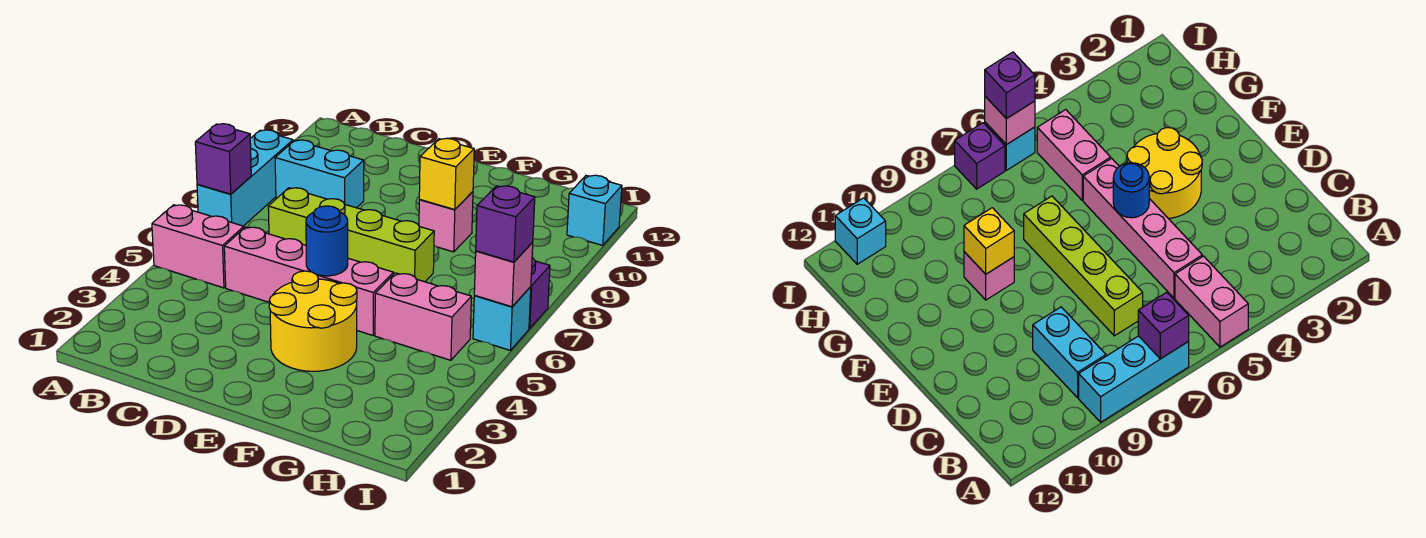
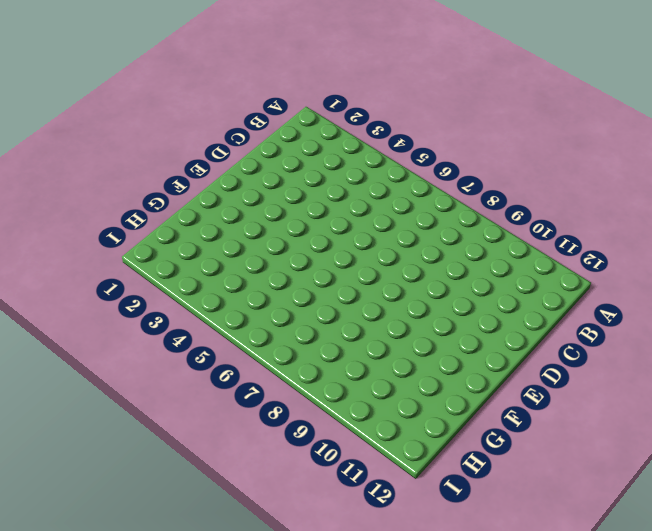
none -> pink 1x2 brick [152,205,244,288]
none -> cyan 1x3 brick [197,130,293,226]
none -> cyan 1x2 brick [275,140,364,208]

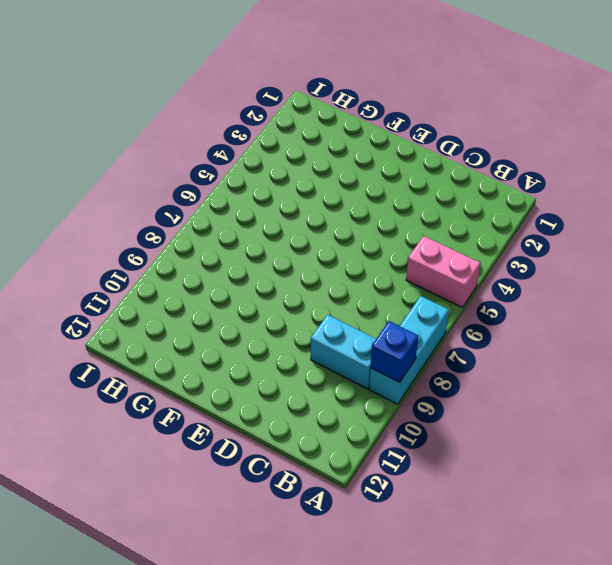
blue 1x1 brick [371,321,418,382] -> none
none -> pink 1x4 brick [224,227,394,335]
none -> lime 1x4 brick [268,188,434,282]
none -> yellow 2x2 round brick [269,271,357,371]

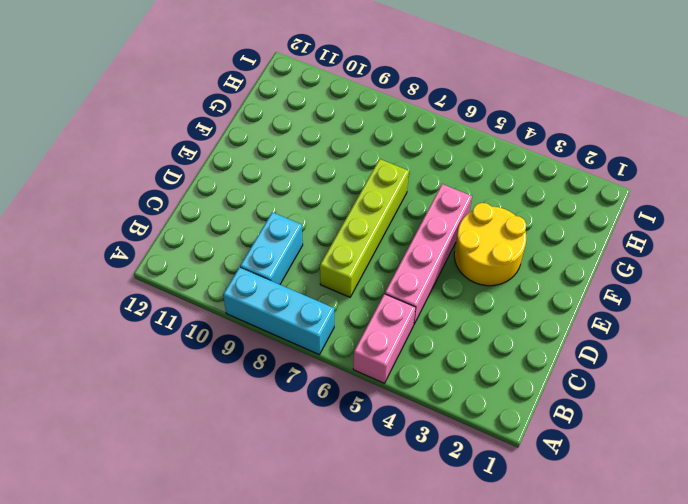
none -> pink 1x1 brick [419,192,473,252]
none -> pink 1x2 brick [375,273,471,360]
none -> cyan 1x1 brick [473,287,531,350]

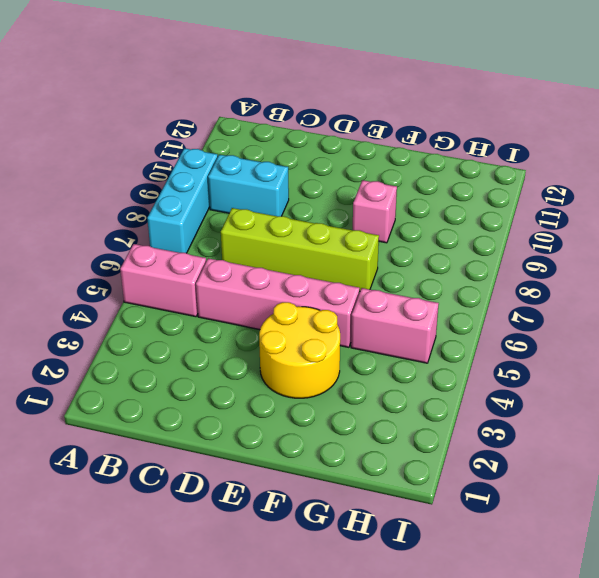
none -> cyan 1x1 brick [473,287,531,350]
none -> purple 1x1 brick [529,258,550,328]
none -> cyan 1x1 brick [567,175,622,245]

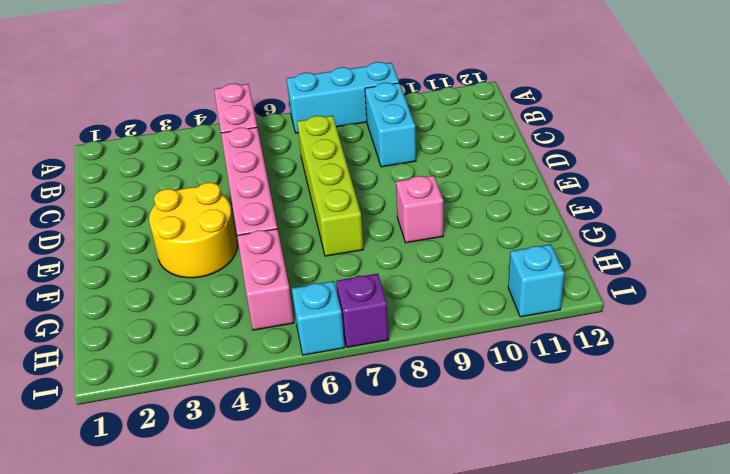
none -> purple 1x1 brick [195,124,251,194]
none -> blue 1x1 round brick [306,206,348,276]
none -> yellow 1x1 brick [419,138,474,210]

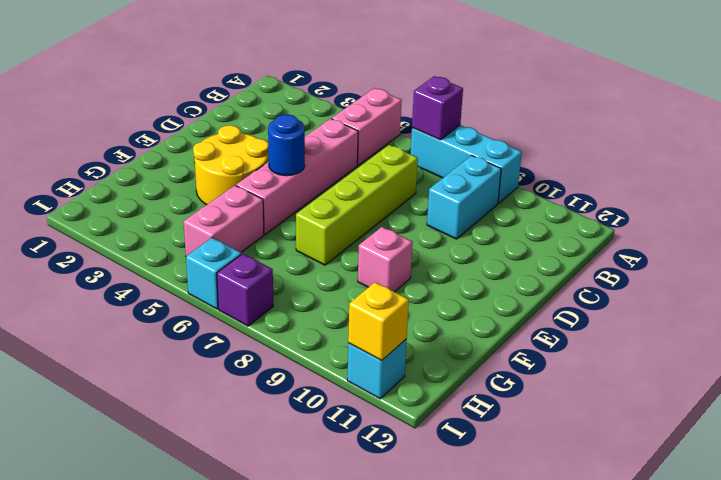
yellow 1x1 brick [348,282,409,361] -> yellow 1x1 brick moved to [419,138,474,210]
none -> pink 1x1 brick [474,242,533,307]
none -> purple 1x1 brick [476,186,535,262]

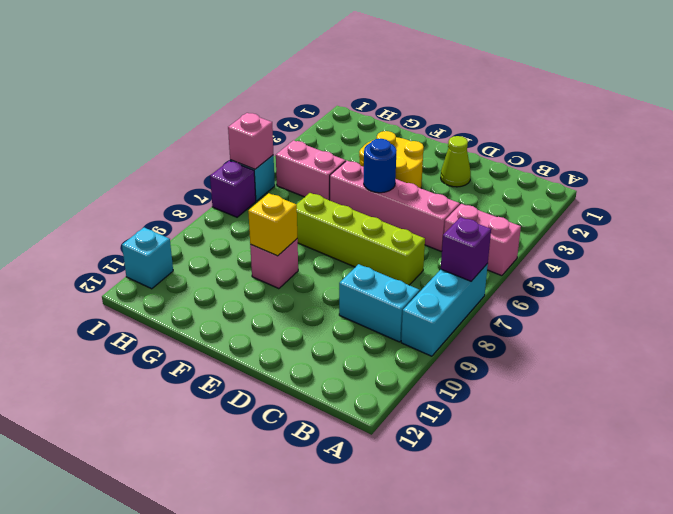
lime 1x1 cone [441,136,471,187] -> none
none -> purple 1x1 brick [476,186,535,262]

